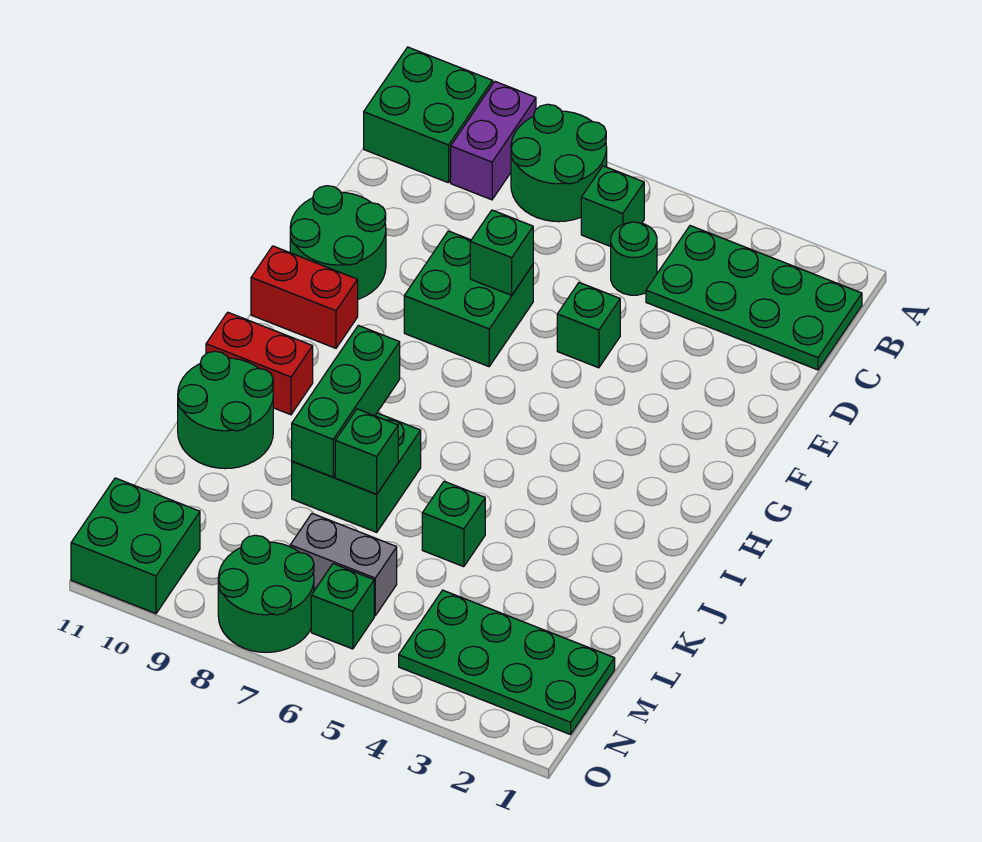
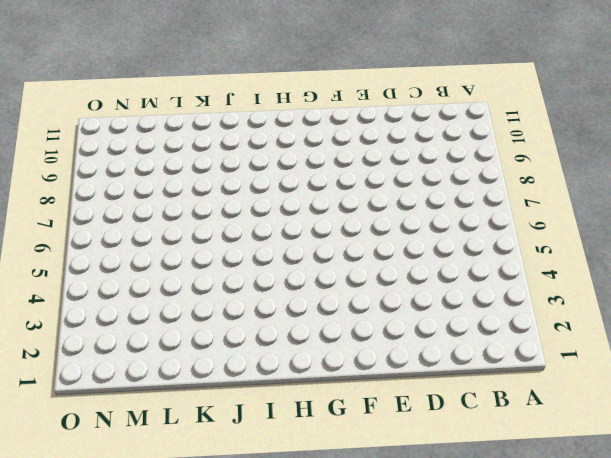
none -> green 2x2 round brick [511,104,607,222]
none -> purple 1x2 brick [451,82,536,200]
none -> green 2x2 brick [364,47,493,183]

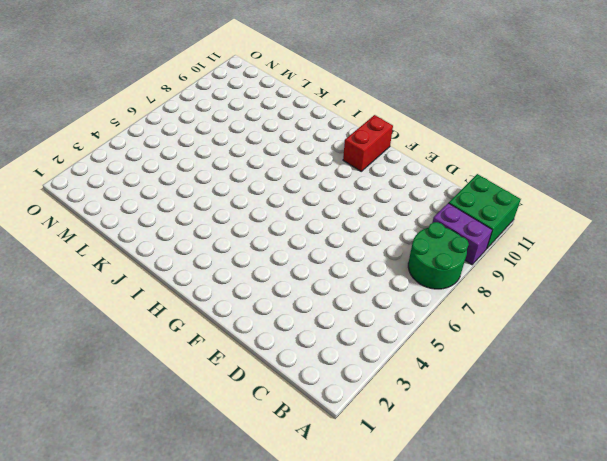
none -> green 2x4 plate [646,226,862,370]
none -> green 1x1 brick [581,166,644,247]
none -> green 1x1 round brick [611,222,657,295]

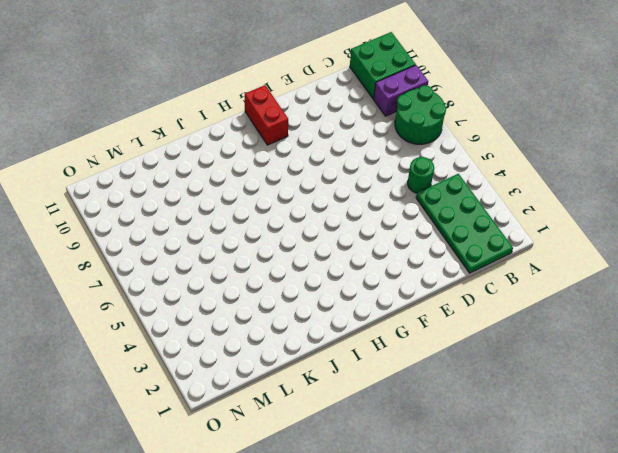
none -> green 1x1 brick [581,166,644,247]
none -> green 1x1 brick [557,283,620,368]
none -> green 2x2 brick [404,231,533,367]

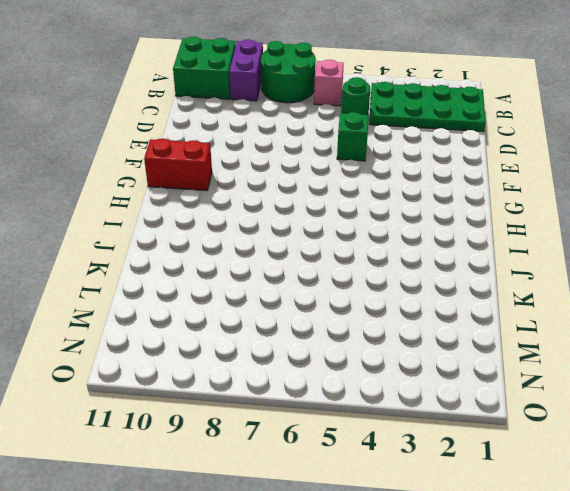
pink 1x1 brick [314,60,344,106] -> green 1x1 brick [581,166,644,247]
none -> green 2x2 brick [404,231,533,367]
none -> green 2x2 round brick [290,186,386,299]
none -> red 1x2 brick [206,312,313,415]

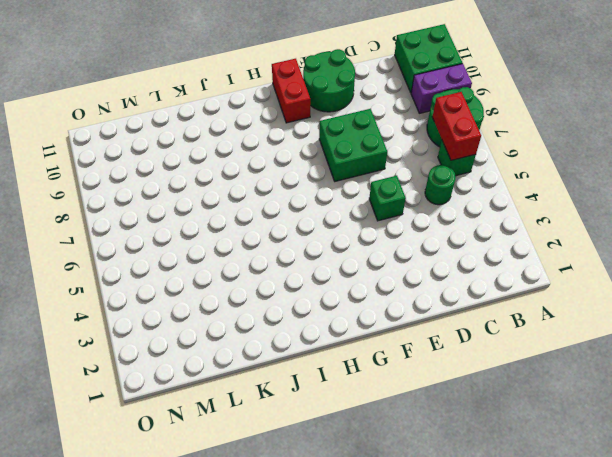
red 1x2 brick [432,92,481,160] -> red 1x2 brick moved to [206,312,313,415]
none -> green 2x4 plate [646,226,862,370]
none -> green 2x2 brick [292,413,421,532]
none -> green 2x2 round brick [178,351,273,469]

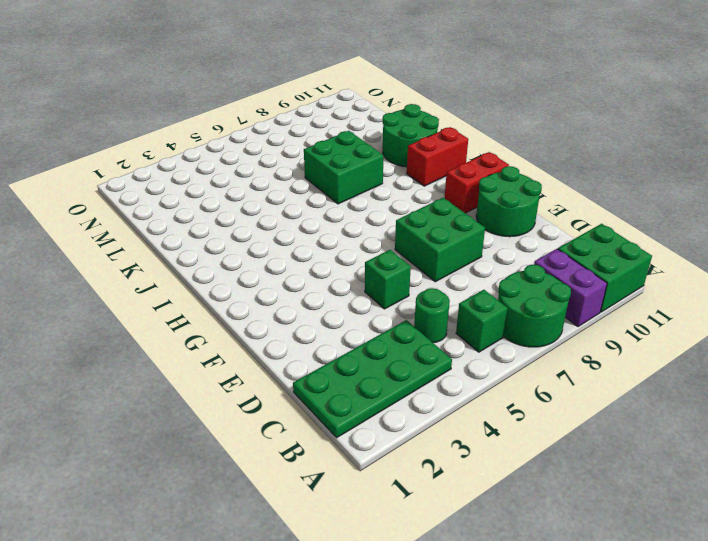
none -> green 1x1 brick [422,481,485,567]
none -> green 2x4 plate [399,590,615,735]
none -> grey 1x2 brick [290,514,397,616]

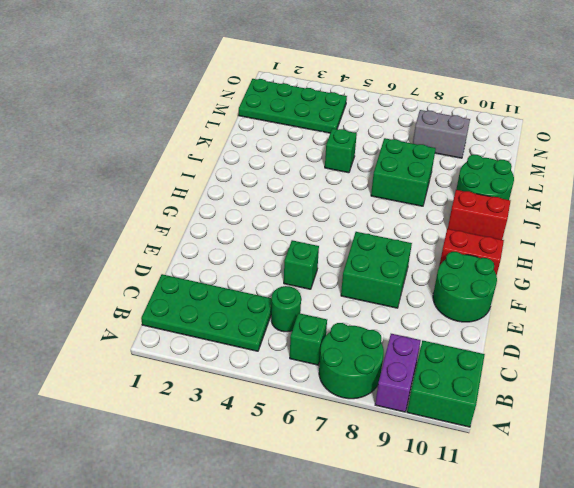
grey 1x2 brick [413,110,470,158] -> grey 1x2 brick moved to [290,514,397,616]
none -> green 1x1 brick [311,564,374,649]
none -> green 2x2 round brick [218,535,314,652]
none -> green 2x2 brick [71,478,200,614]

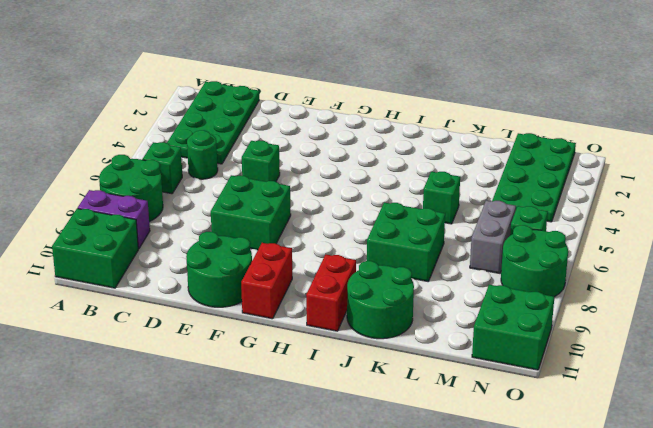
none -> green 1x1 brick [470,210,533,295]
none -> green 1x3 brick [292,325,400,477]
none -> green 1x1 brick [335,409,398,494]

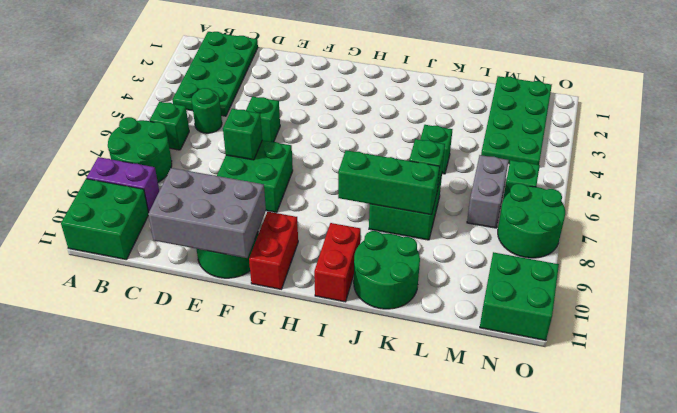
grey 2x3 brick [148,168,266,258] -> none

